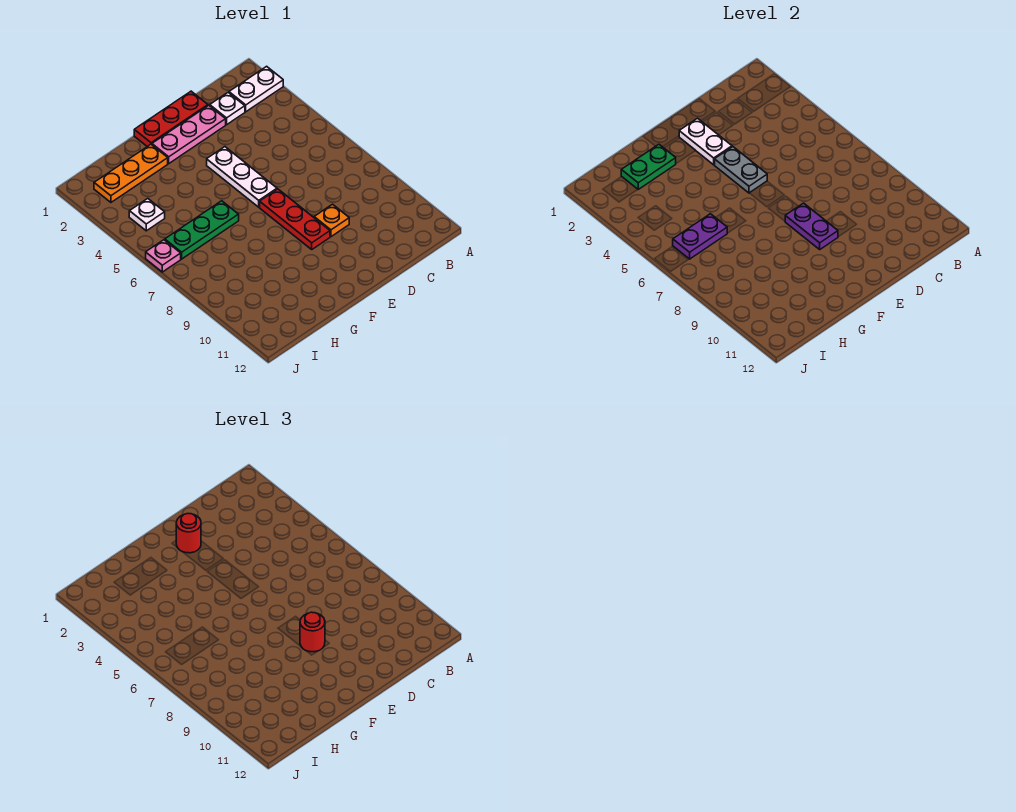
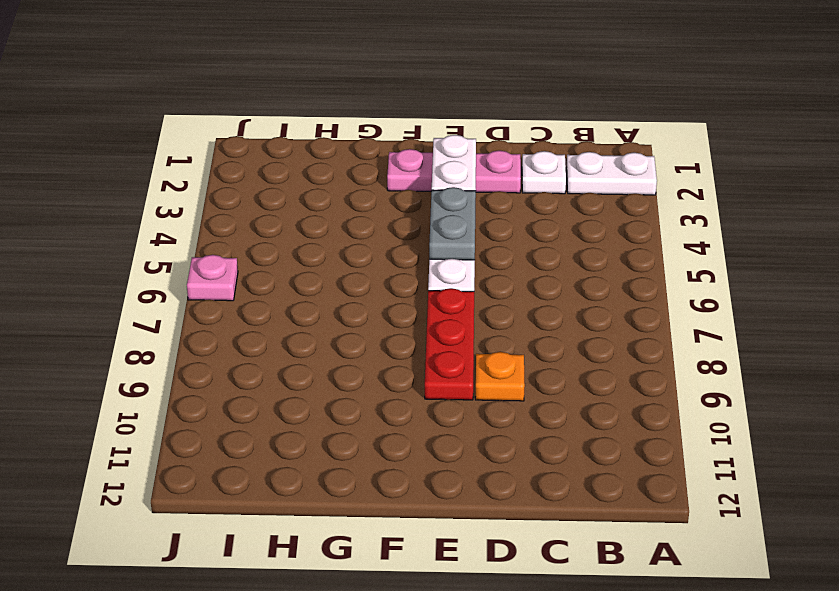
none -> red 1x3 plate [134,91,208,146]
none -> orange 1x3 plate [94,144,168,202]
none -> green 1x3 plate [165,201,239,259]

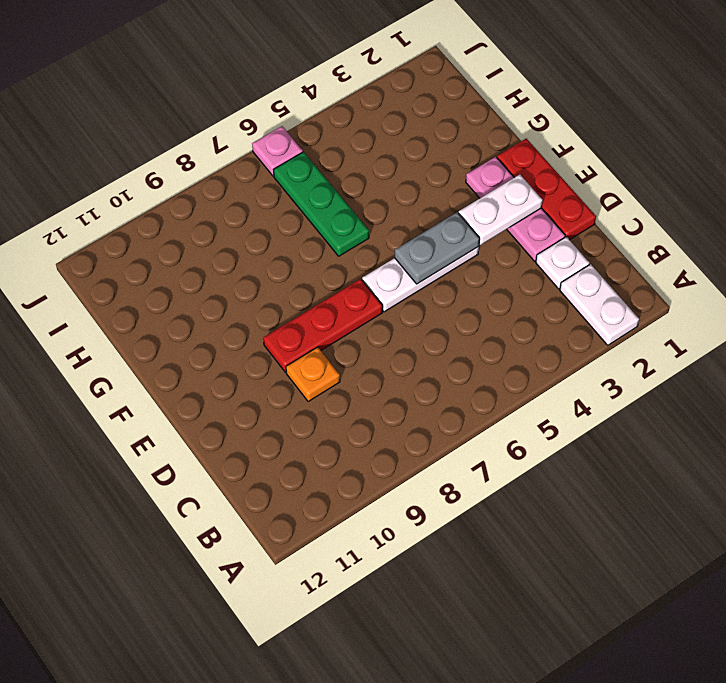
none -> orange 1x3 plate [94,144,168,202]
none -> white 1x1 plate [129,199,165,231]
none -> purple 1x2 plate [785,203,838,249]

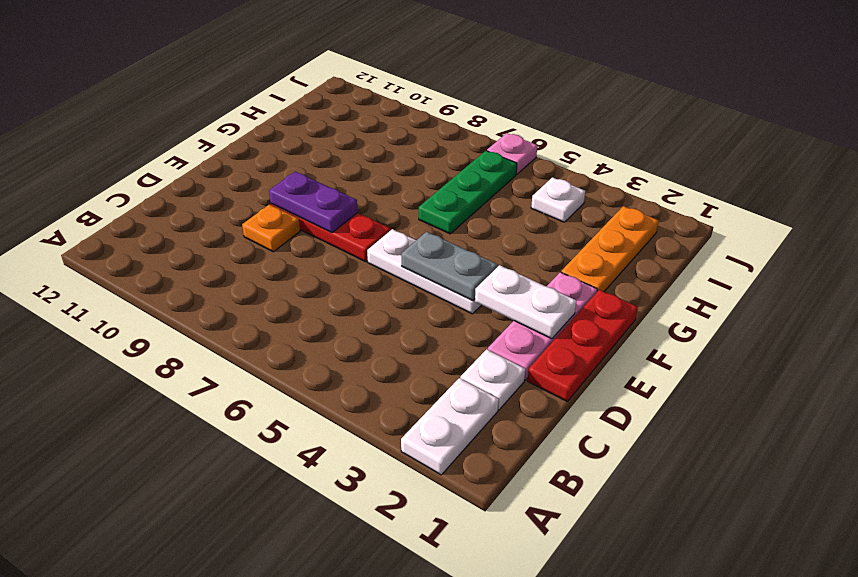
none -> green 1x2 plate [621,144,676,189]
none -> purple 1x2 plate [673,214,727,259]
none -> red 1x1 round brick [176,514,201,553]

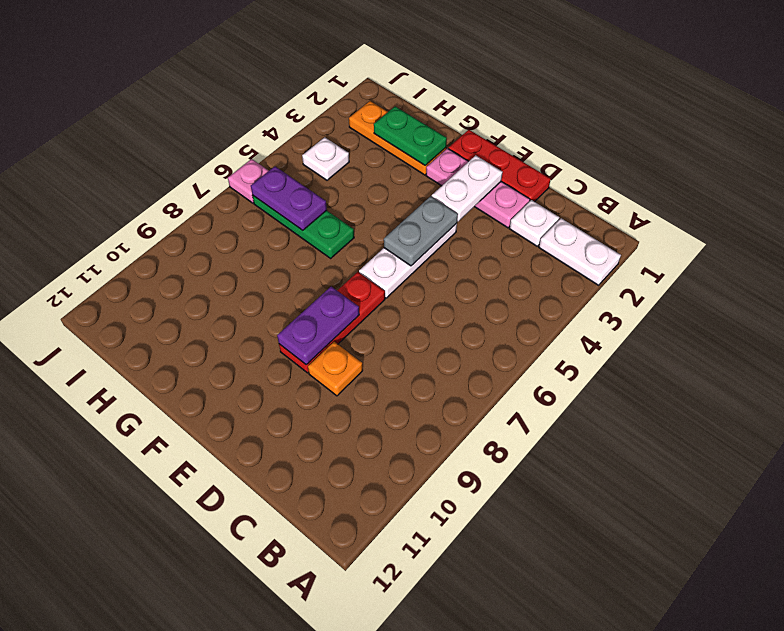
none -> red 1x1 round brick [176,514,201,553]
none -> red 1x1 round brick [300,612,325,652]

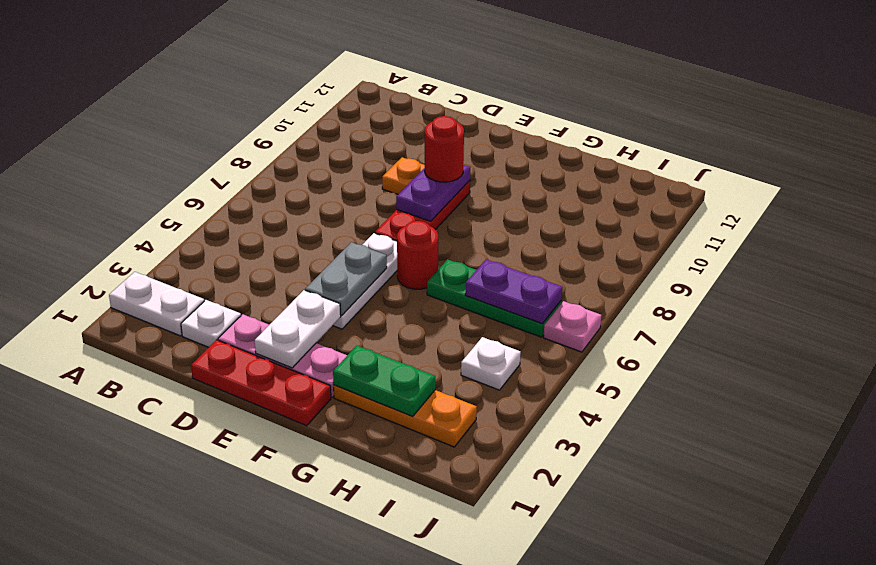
red 1x1 round brick [397,221,438,289] -> red 1x1 round brick moved to [176,514,201,553]

